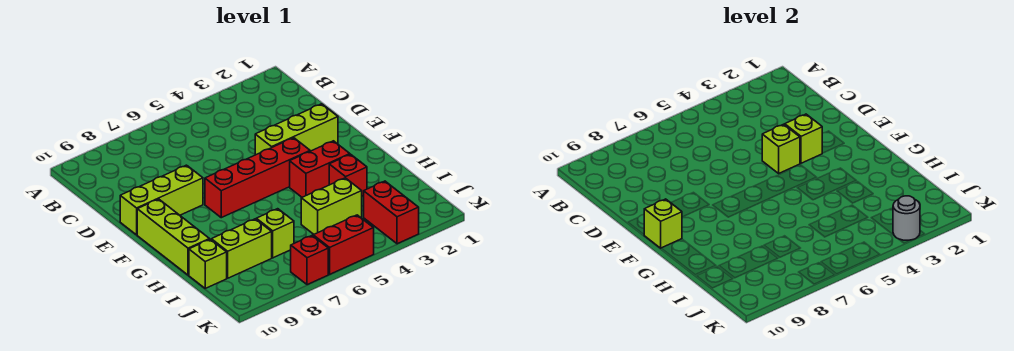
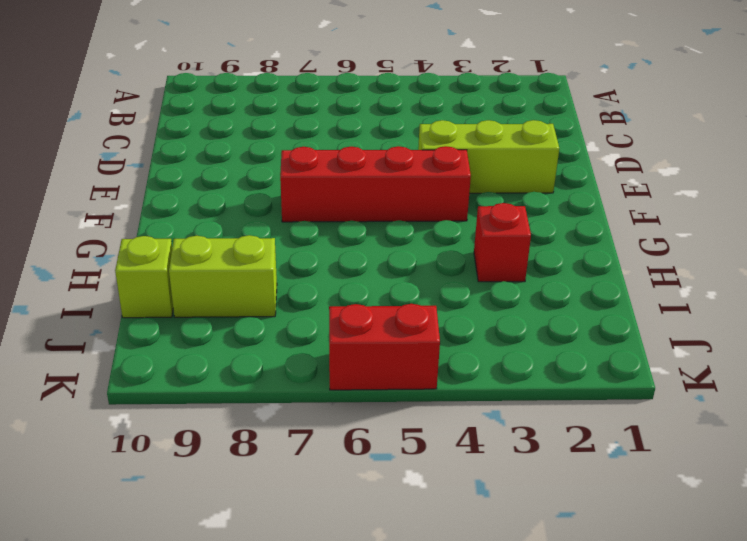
none -> lime 1x3 brick [120,165,203,235]
none -> lime 1x3 brick [137,199,209,275]
none -> red 1x2 brick [290,141,350,197]

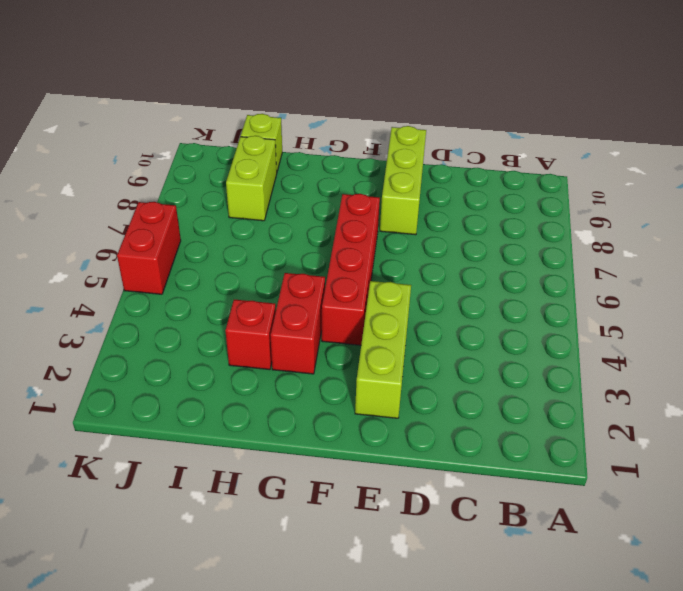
none -> lime 1x3 brick [137,199,209,275]
none -> lime 1x2 brick [301,178,362,234]
none -> lime 1x1 brick [256,209,294,258]

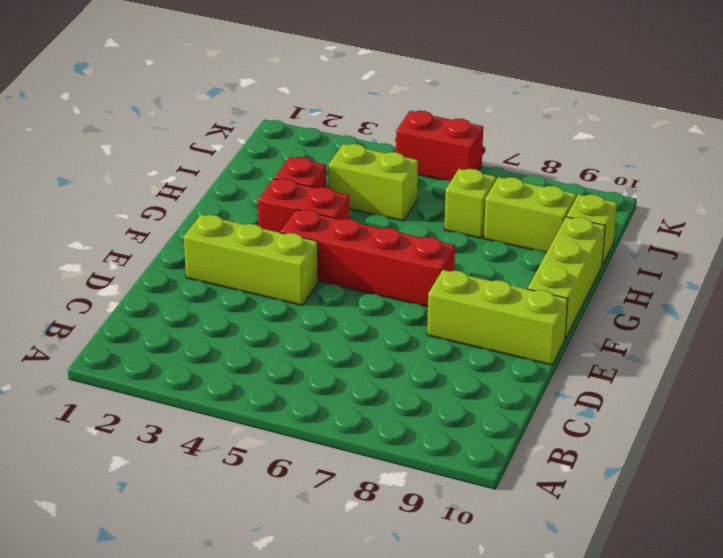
none -> red 1x2 brick [364,181,419,244]
none -> red 1x1 brick [291,236,328,285]
none -> lime 1x1 brick [785,114,822,163]

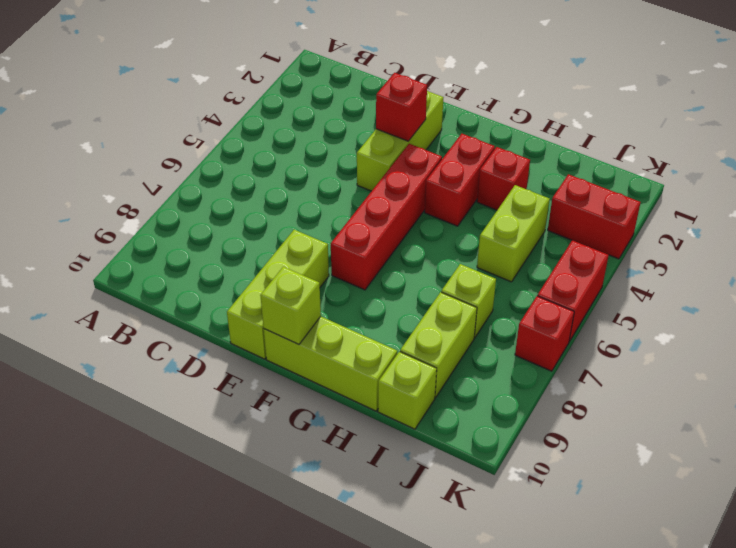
red 1x1 brick [376,73,427,141] -> lime 1x1 brick [785,114,822,163]
none -> lime 1x1 brick [762,124,800,173]
none -> grey 1x1 round brick [893,196,920,240]

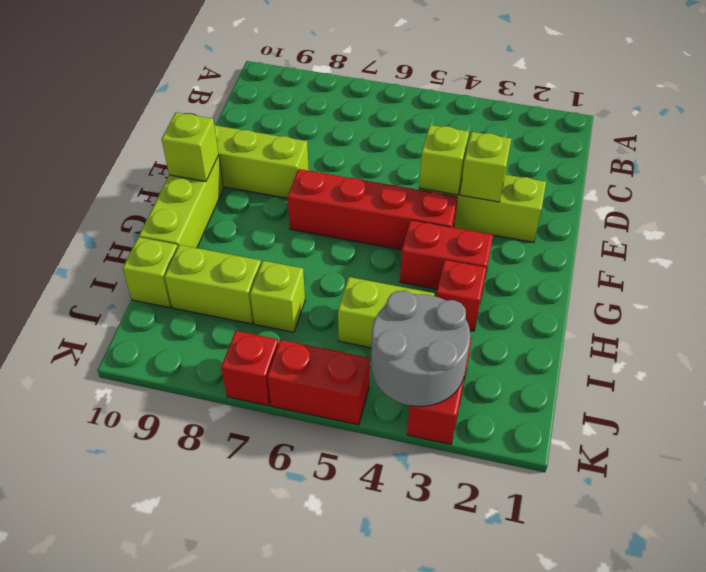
grey 2x2 round brick [371,291,470,406] -> grey 1x1 round brick [893,196,920,240]

